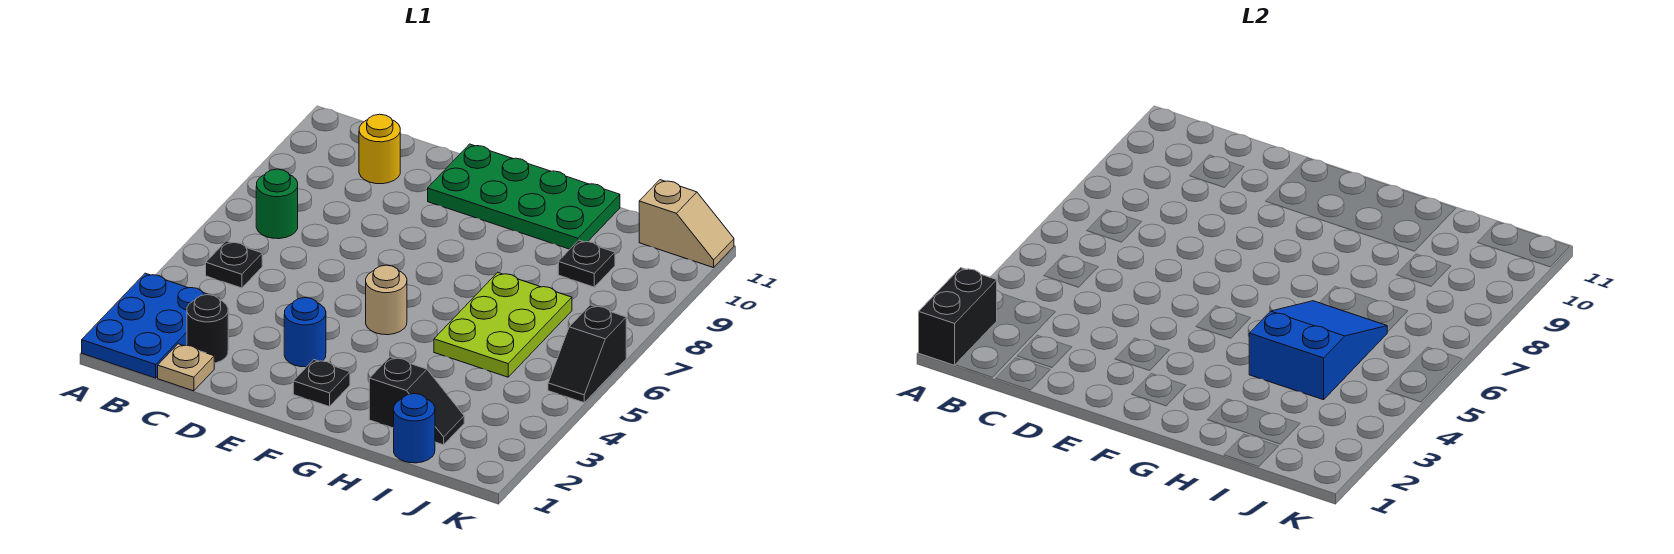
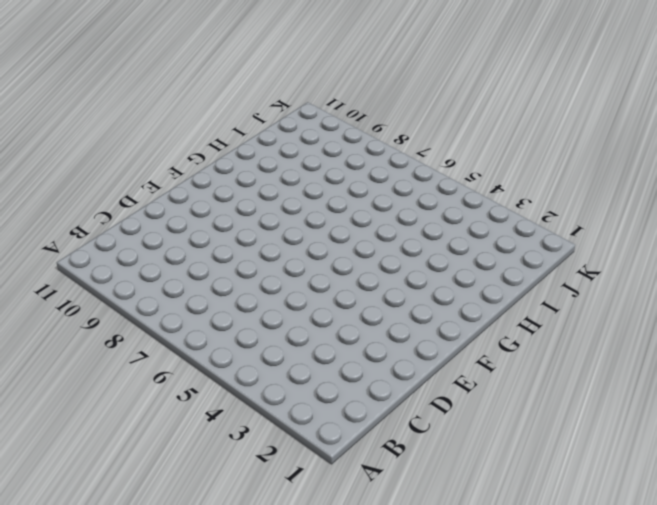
none -> blue 2x3 plate [82,273,208,378]
none -> black 1x1 plate [206,241,262,288]
none -> green 1x1 round brick [256,169,298,239]

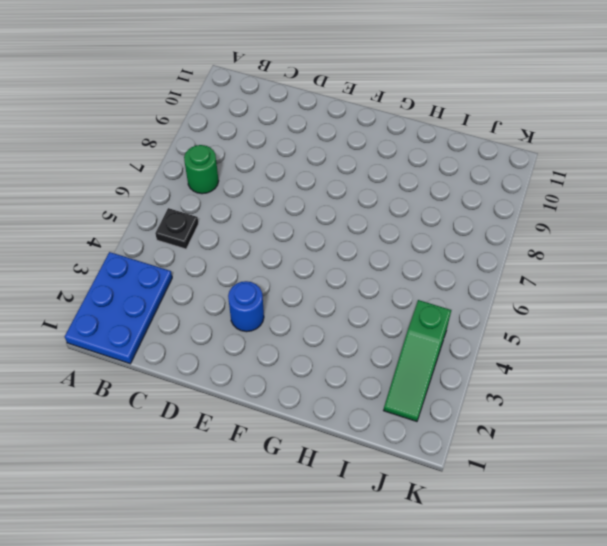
green 1x3 slope [384,300,451,421] -> none
none -> tan 1x1 plate [158,344,214,391]
none -> black 1x1 round brick [187,295,228,363]
none -> yellow 1x1 round brick [359,114,400,184]

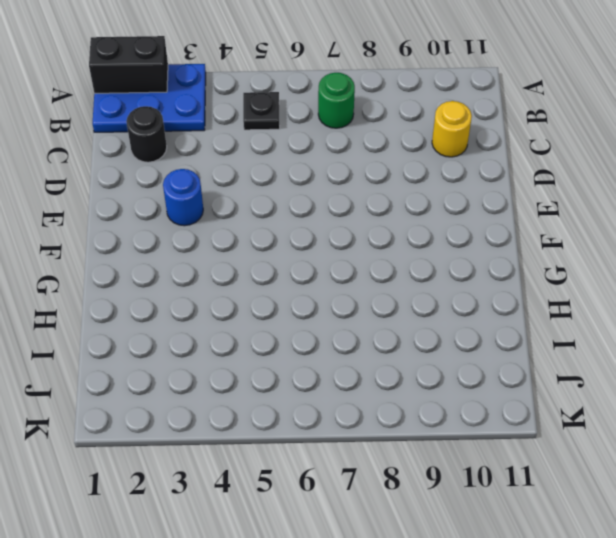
none -> tan 1x1 plate [158,344,214,391]
none -> green 2x4 plate [428,144,620,249]
none -> black 1x1 plate [293,360,350,407]

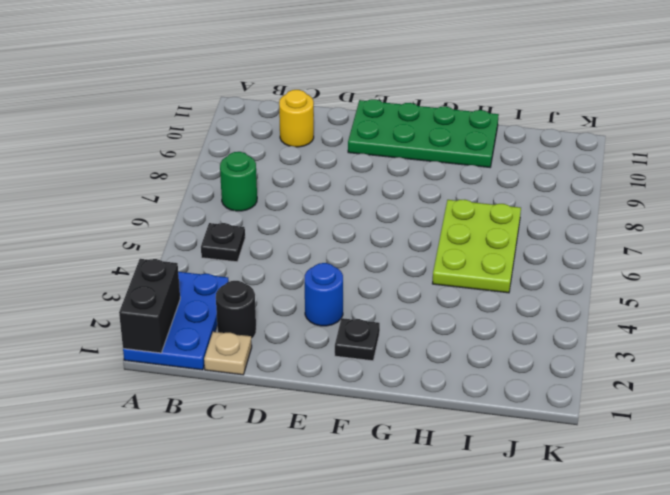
none -> tan 1x1 round brick [366,265,407,335]
none -> black 1x2 slope [369,357,464,445]
none -> blue 1x1 round brick [394,394,435,463]

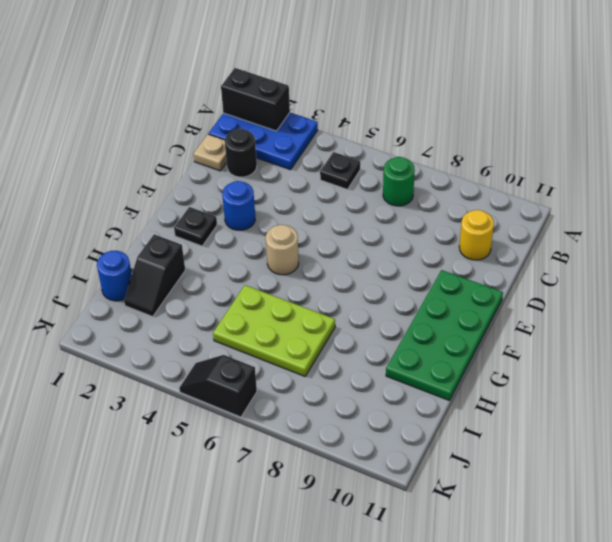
none -> black 1x1 plate [558,240,615,287]
none -> tan 1x2 slope [639,180,734,268]
none -> blue 2x3 slope [1249,301,1387,400]

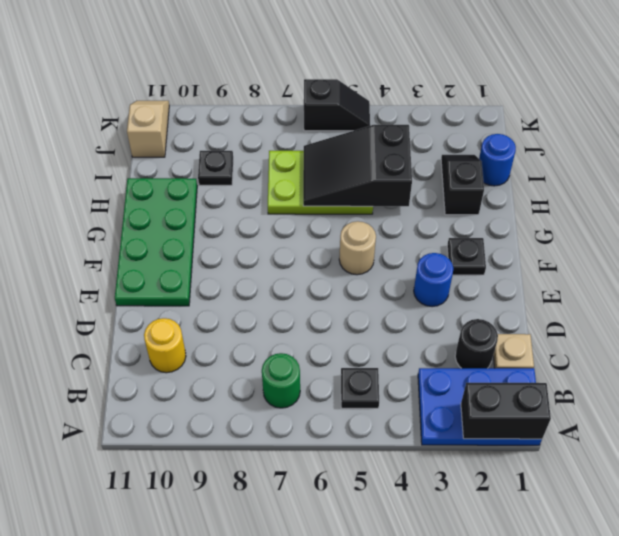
black 2x3 slope [303,125,412,206] -> blue 2x3 slope [1249,301,1387,400]

